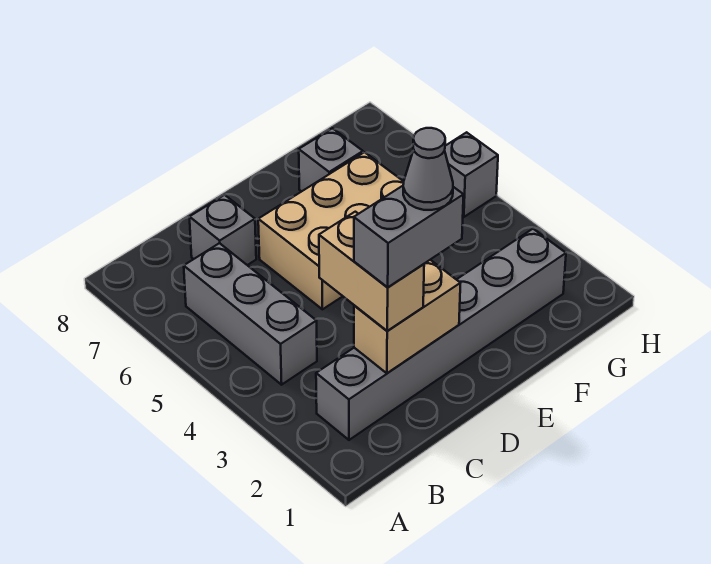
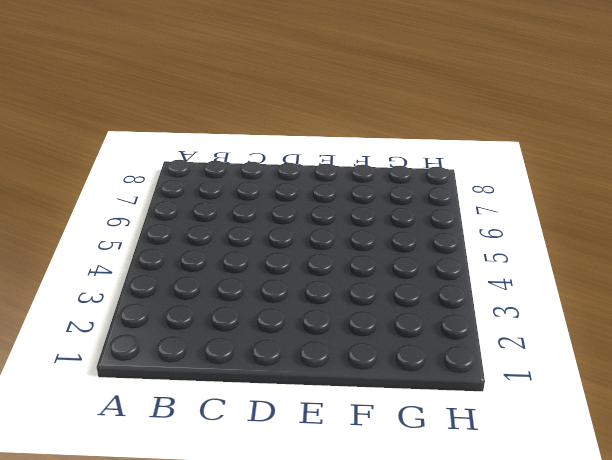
none -> grey 1x6 brick [316,229,566,440]
none -> grey 1x3 brick [184,243,317,385]

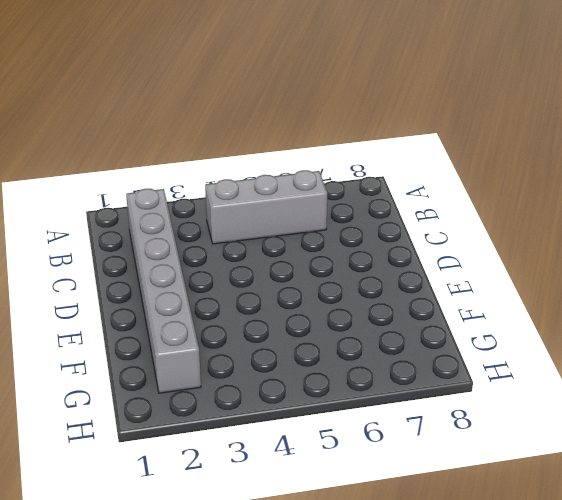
none -> grey 1x1 brick [189,195,256,265]
none -> tan 2x3 brick [258,152,404,309]

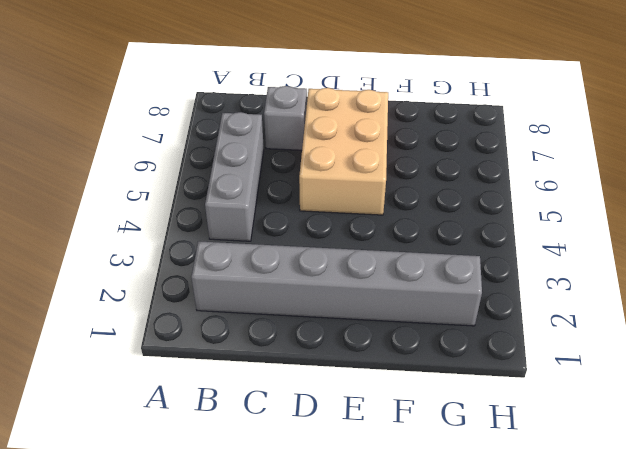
tan 2x3 brick [299,88,388,215] -> tan 2x3 brick turned to [258,152,404,309]
none -> grey 1x1 brick [299,128,363,191]
none -> grey 1x1 brick [445,132,498,217]

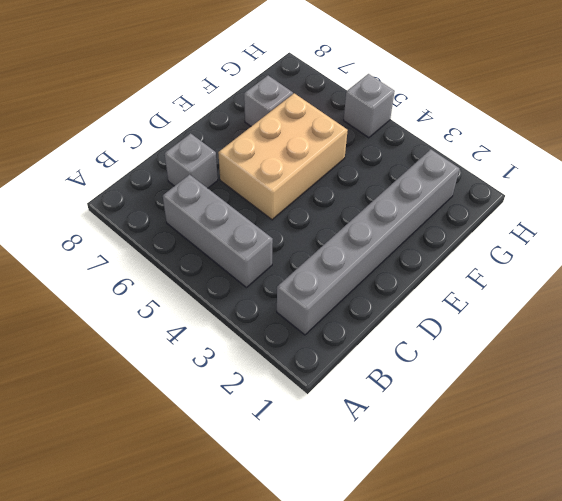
none -> tan 1x2 brick [354,260,460,373]
none -> tan 1x2 brick [319,212,424,331]

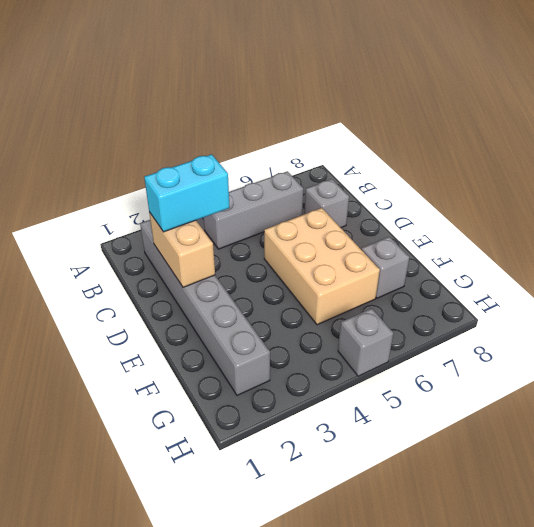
cyan 1x2 brick [144,154,230,232] -> tan 1x2 brick [319,212,424,331]
none -> grey 1x2 brick [354,186,463,287]
none -> grey 1x1 cone [403,128,453,210]

